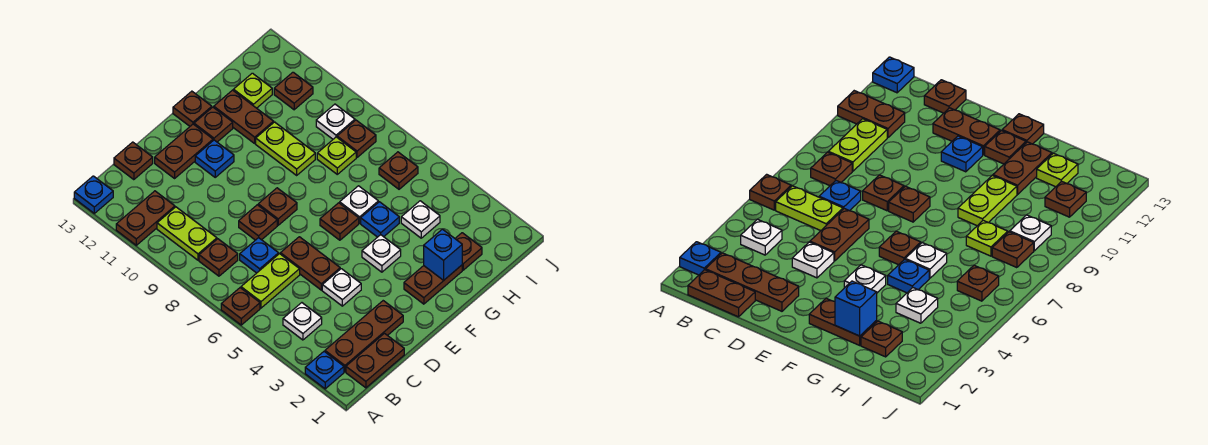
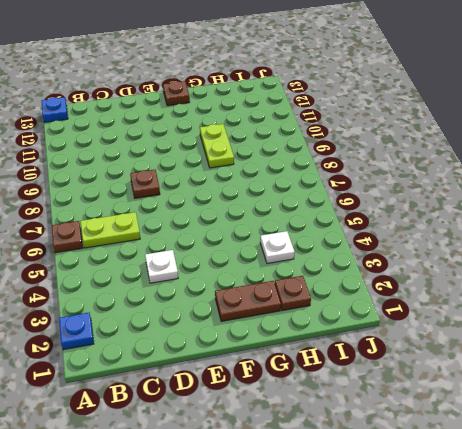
none -> brown 1x2 plate [116,191,175,245]
none -> brown 1x2 plate [346,333,404,388]
none -> brown 1x3 plate [325,301,403,372]
none -> white 1x1 plate [283,303,322,340]

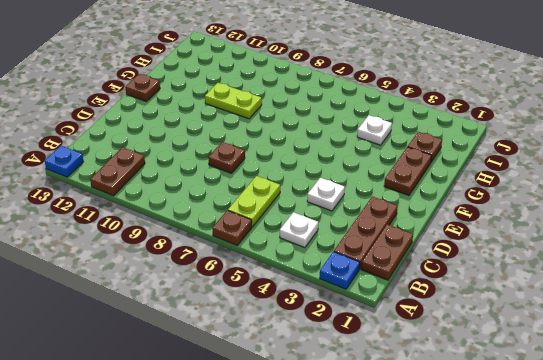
none -> brown 1x1 plate [199,239,238,276]
none -> lime 1x2 plate [157,207,217,260]
none -> blue 1x1 plate [240,238,279,273]
none -> brown 1x1 plate [114,142,153,180]

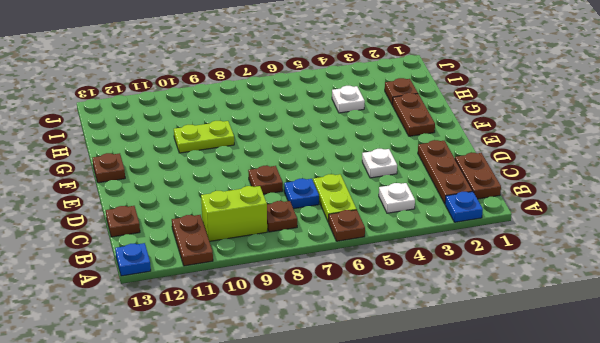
lime 1x2 brick [201,186,267,241] -> lime 1x2 plate [157,207,217,260]
none -> brown 1x2 plate [280,237,340,290]
none -> brown 1x2 plate [155,124,213,178]
none -> brown 1x1 plate [258,188,297,225]
none -> blue 1x1 plate [195,140,234,177]

